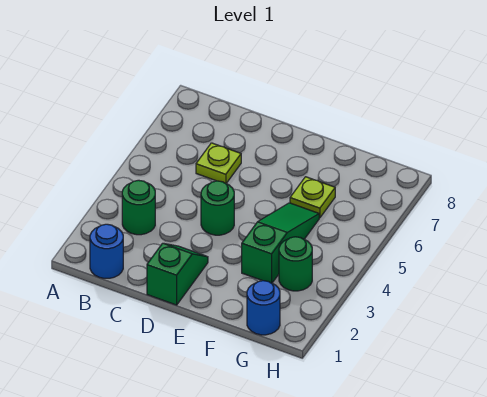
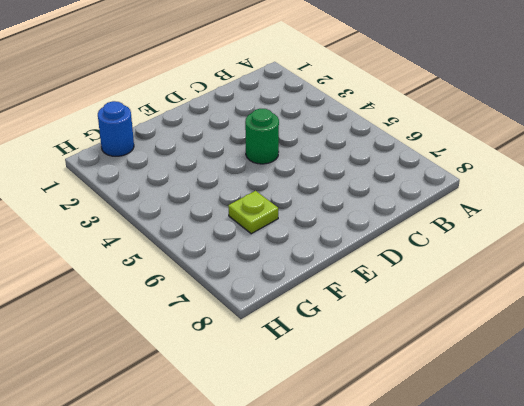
none -> blue 1x1 round brick [90,224,123,278]
none -> green 1x1 round brick [122,180,155,235]

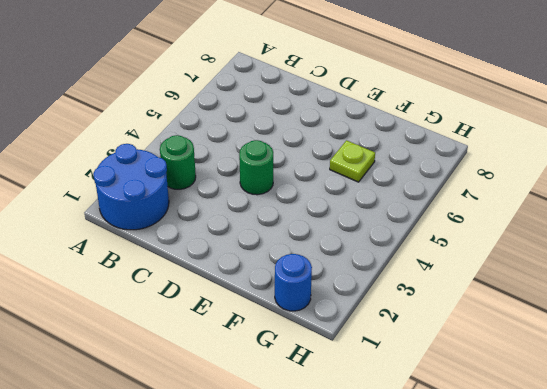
blue 2x2 round brick [93,144,169,230] -> blue 1x1 round brick [90,224,123,278]
none -> lime 1x1 plate [196,143,241,183]
none -> green 1x2 slope [147,243,208,305]

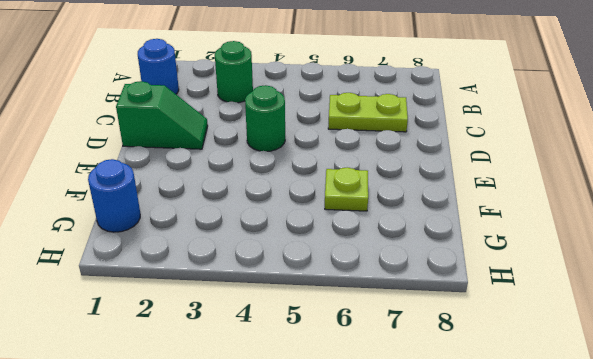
lime 1x2 plate [328,93,408,132] -> lime 1x1 plate [196,143,241,183]
none -> green 1x3 slope [242,203,319,283]
none -> green 1x1 round brick [279,237,312,291]

